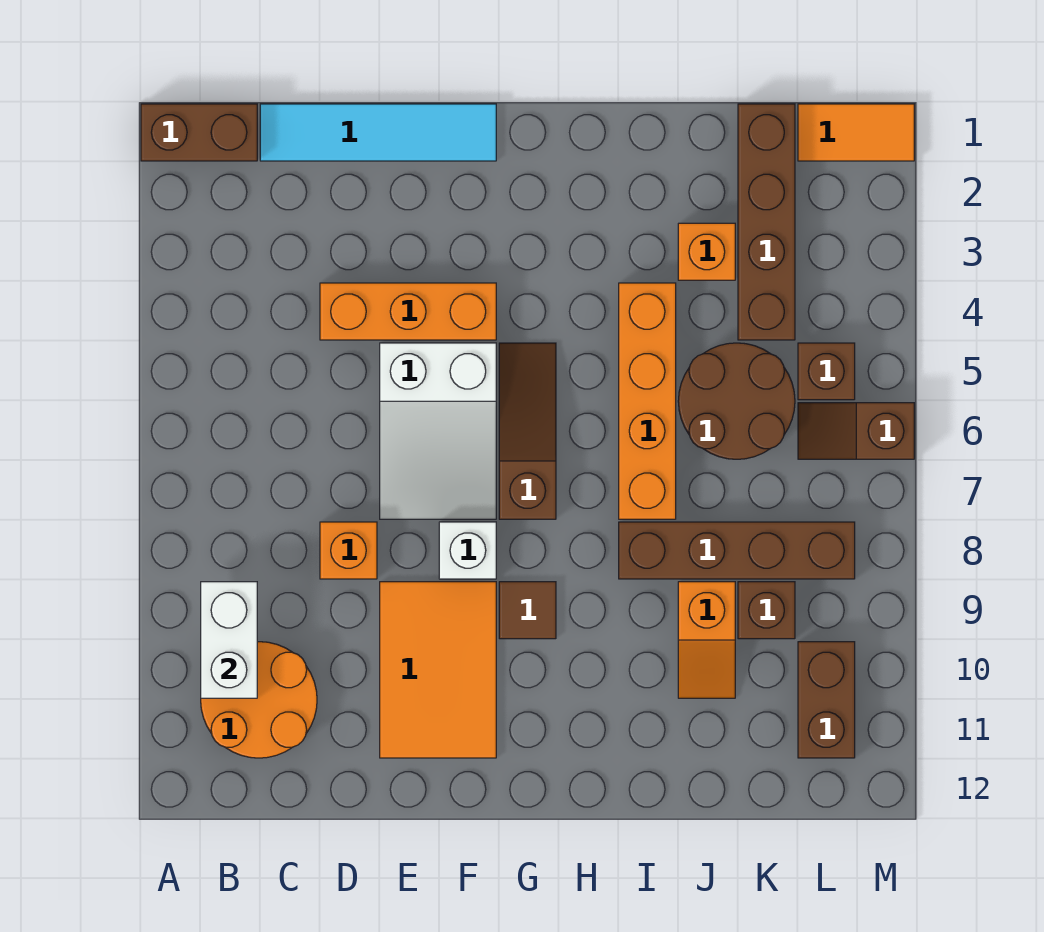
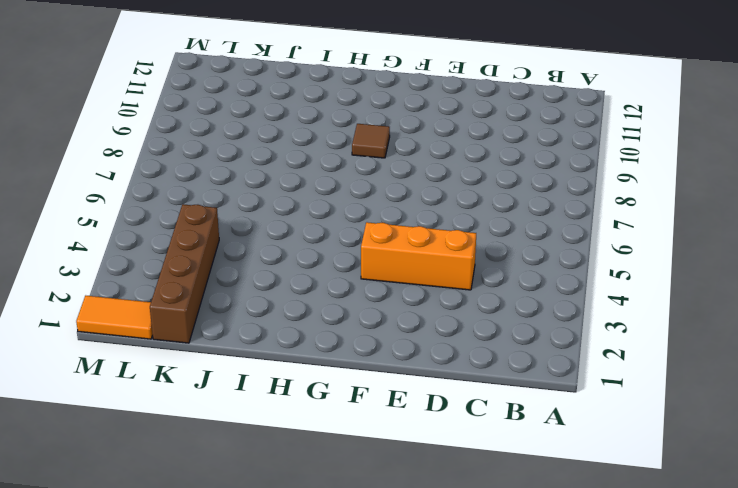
none -> brown 1x2 brick [141,104,257,161]
none -> orange 2x2 round brick [201,642,317,758]
none -> cyan 1x4 tile [260,104,496,161]

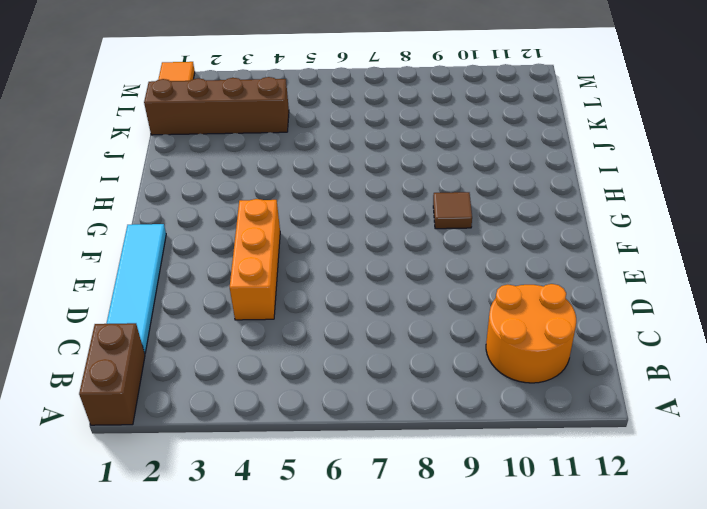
none -> orange 1x1 brick [320,522,377,579]
none -> white 2x3 slope [380,343,496,519]
none -> orange 2x3 tile [380,582,496,758]

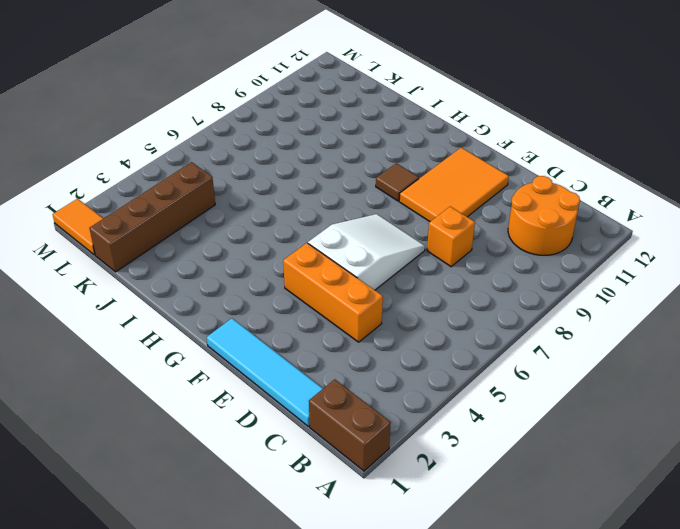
none -> white 1x1 brick [439,522,496,579]
none -> brown 1x3 slope [499,343,556,519]
none -> orange 1x4 brick [619,283,676,519]

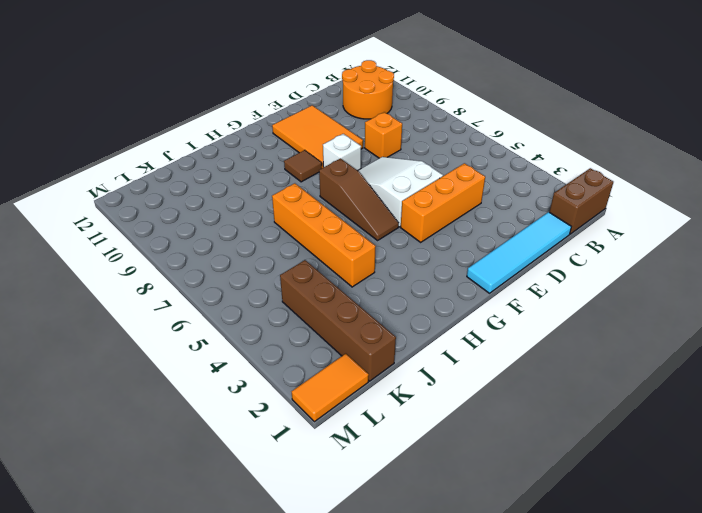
none -> brown 1x4 brick [619,522,855,579]
none -> orange 1x1 brick [678,223,735,280]
none -> brown 2x2 round brick [678,343,795,459]

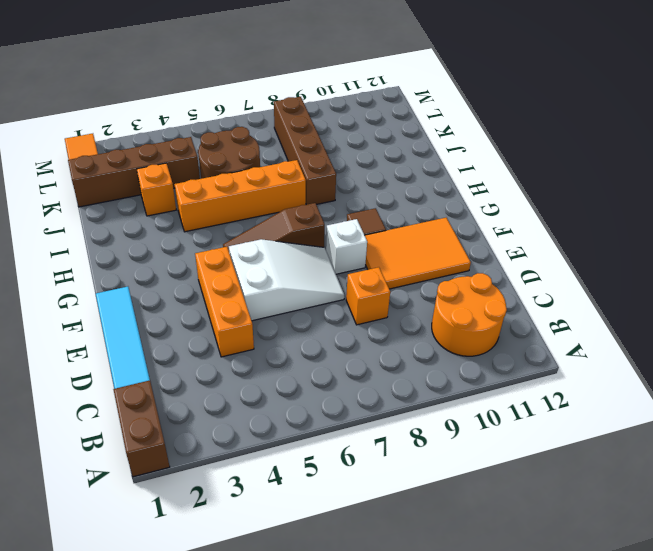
none -> orange 1x2 slope [678,582,735,698]
none -> brown 1x1 brick [738,582,795,639]
none -> brown 1x1 brick [798,343,855,400]

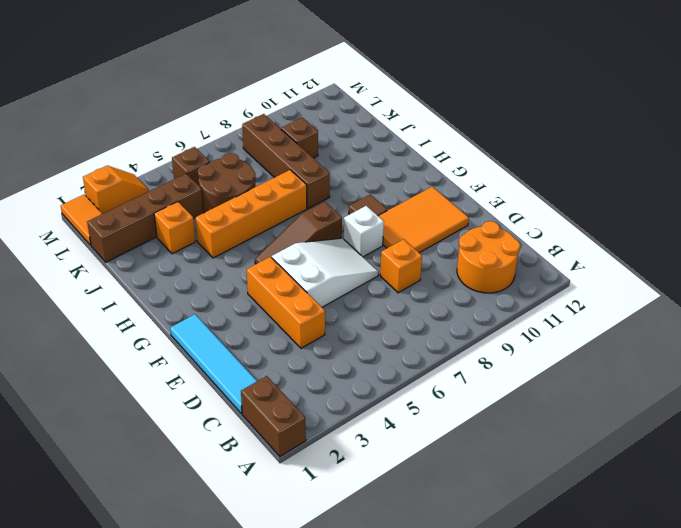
orange 1x2 slope [83,166,148,214] -> orange 1x2 slope moved to [678,582,735,698]
none -> brown 1x2 slope [798,403,914,459]
none -> brown 1x2 brick [798,642,855,758]
none -> white 1x2 brick [201,582,257,698]

